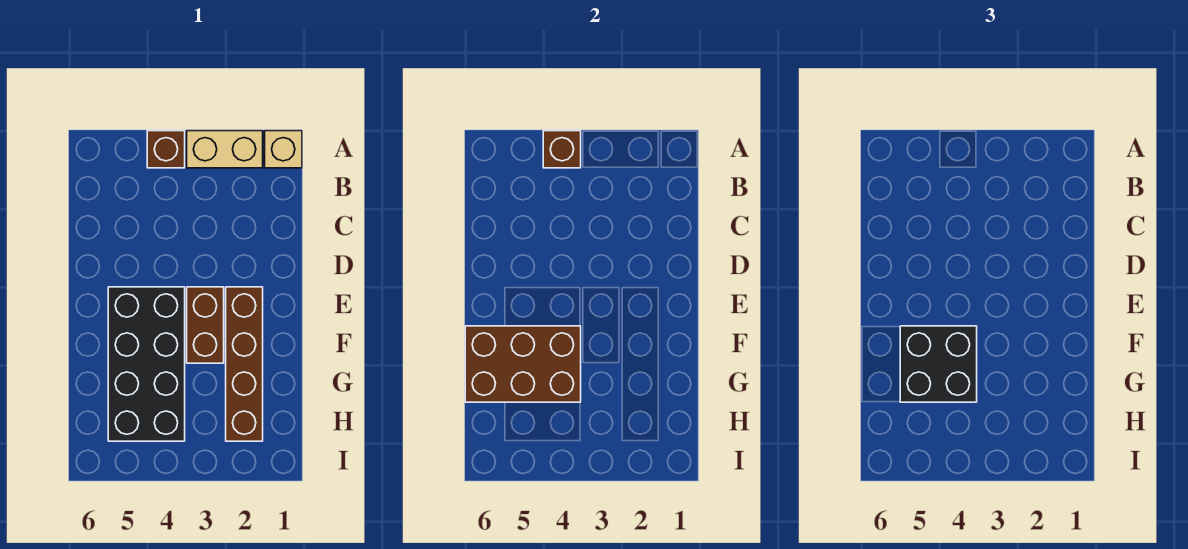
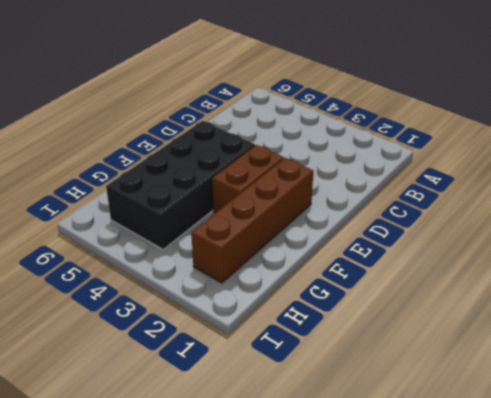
none -> tan 1x1 brick [265,131,302,168]
none -> tan 1x2 brick [187,131,263,168]

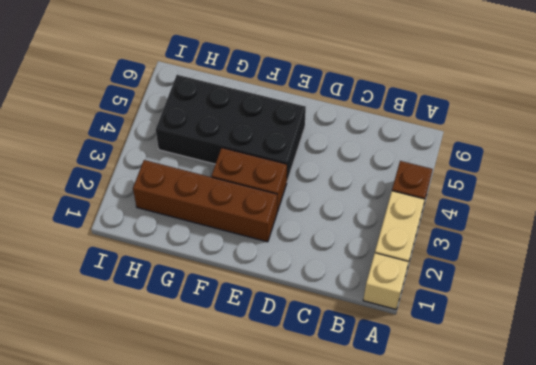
none -> brown 1x1 brick [543,131,581,168]
none -> brown 2x3 brick [465,326,581,402]

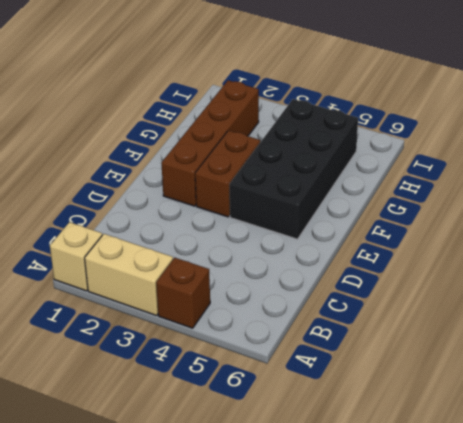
none -> brown 1x1 brick [543,131,581,168]
none -> brown 2x3 brick [465,326,581,402]

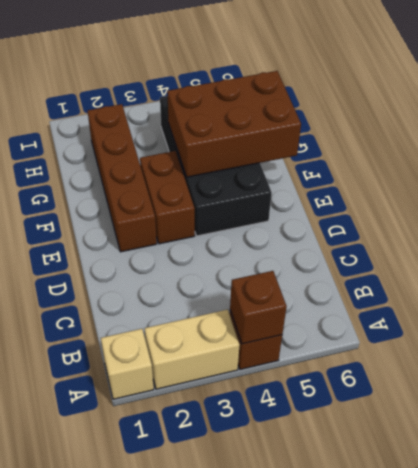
none -> black 2x2 brick [900,326,977,402]

